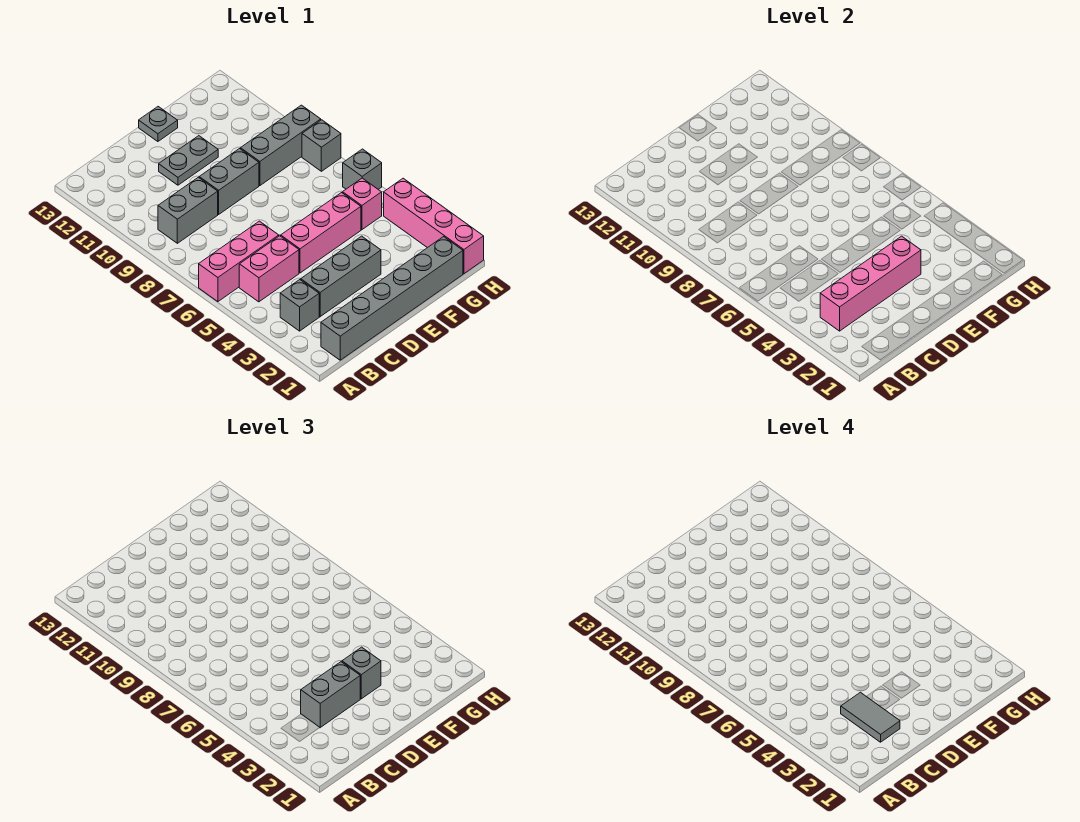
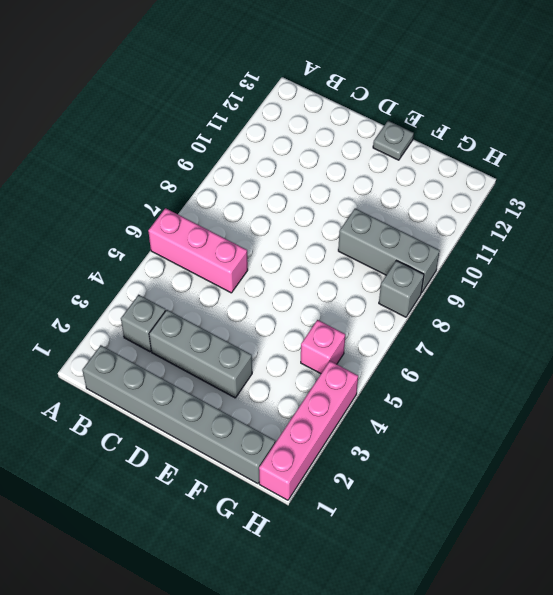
none -> pink 1x2 brick [239,236,299,302]
none -> grey 1x2 brick [158,177,218,243]
none -> pink 1x3 brick [281,193,361,273]

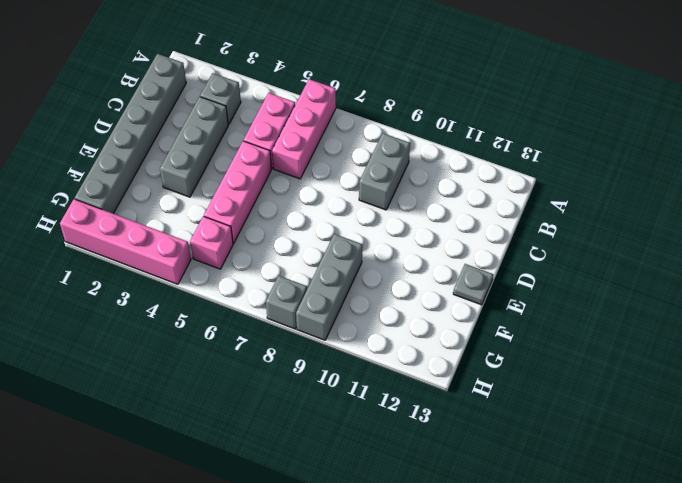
none -> grey 1x2 brick [199,149,259,214]
none -> grey 1x2 plate [159,136,218,185]
none -> grey 1x1 brick [343,149,382,189]

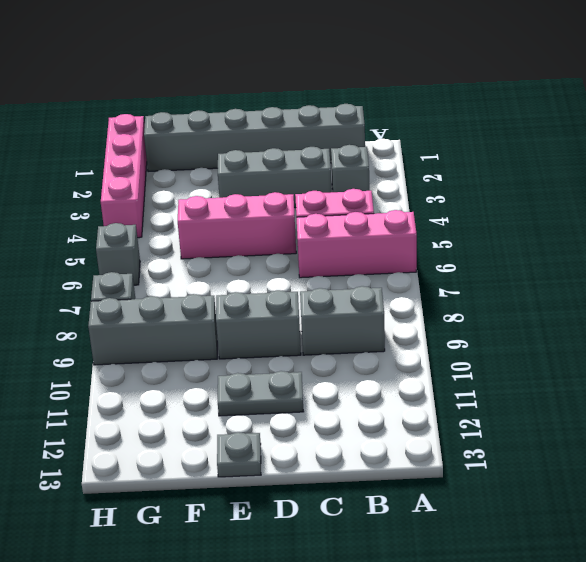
none -> pink 1x1 brick [343,178,382,230]
none -> pink 1x4 brick [820,236,921,331]
none -> grey 1x2 brick [301,662,360,728]

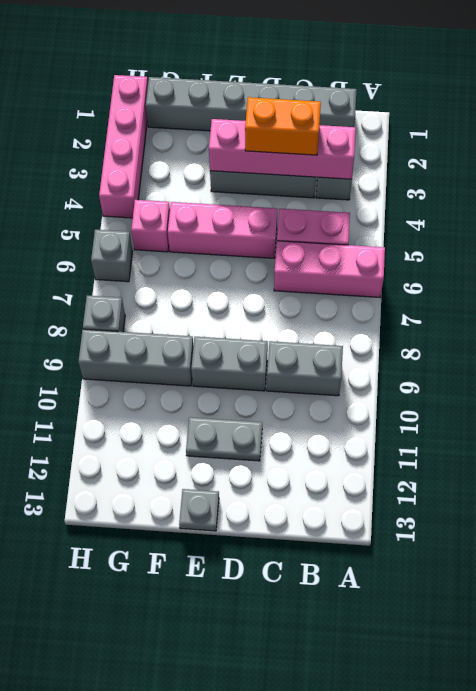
orange 1x2 brick [245,97,321,155] -> grey 1x2 brick [301,662,360,728]
none -> grey 1x1 brick [342,647,381,699]
none -> grey 1x2 tile [841,692,900,742]

